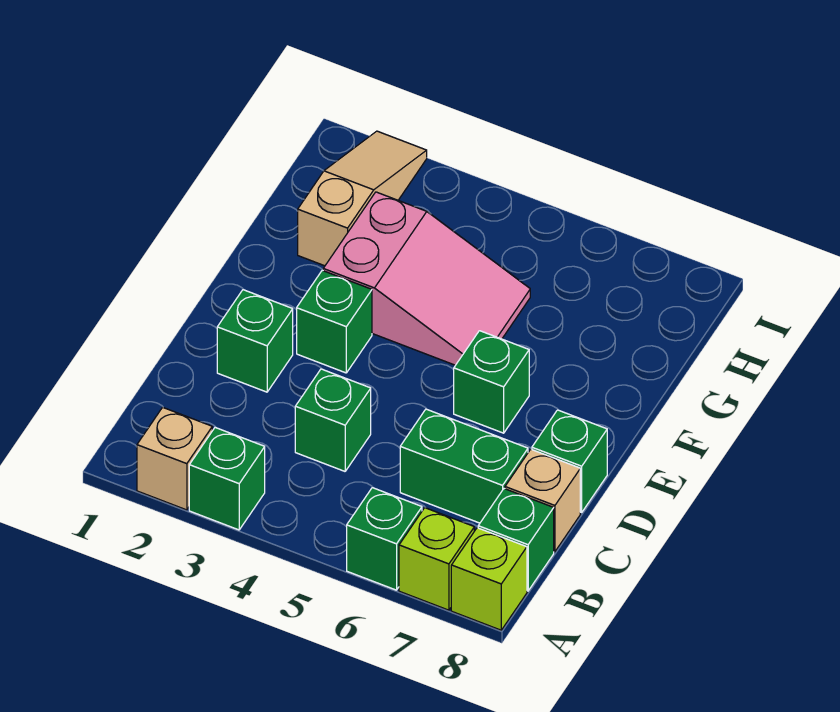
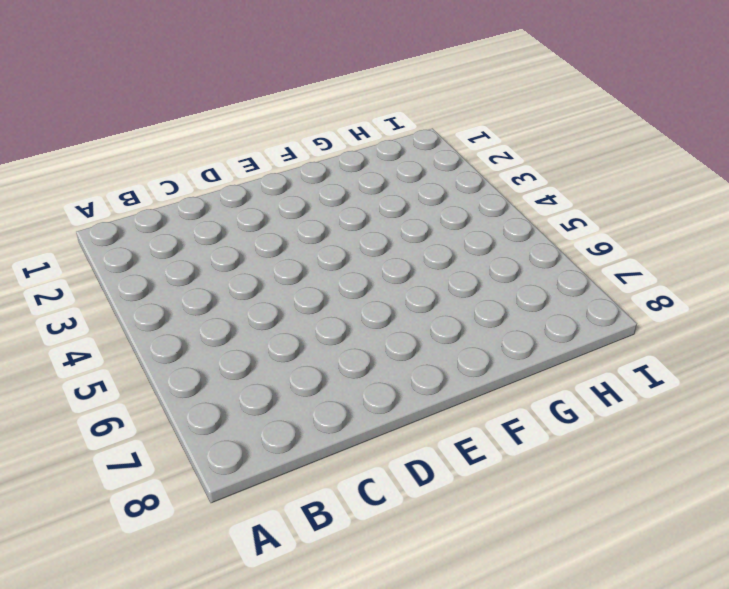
none -> tan 1x1 brick [137,407,212,510]
none -> green 1x1 brick [189,428,265,530]
none -> green 1x1 brick [347,488,422,590]

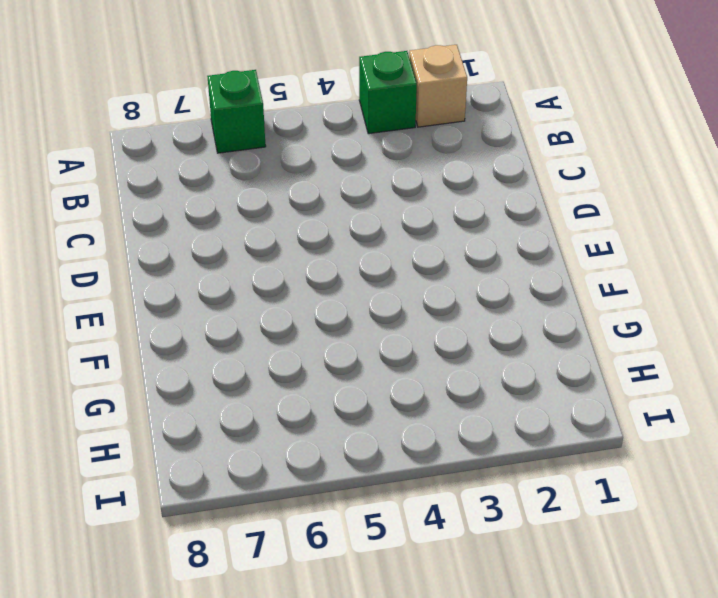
none -> lime 1x1 brick [399,508,474,610]
none -> lime 1x1 brick [451,528,527,630]
none -> green 1x1 brick [478,489,554,591]

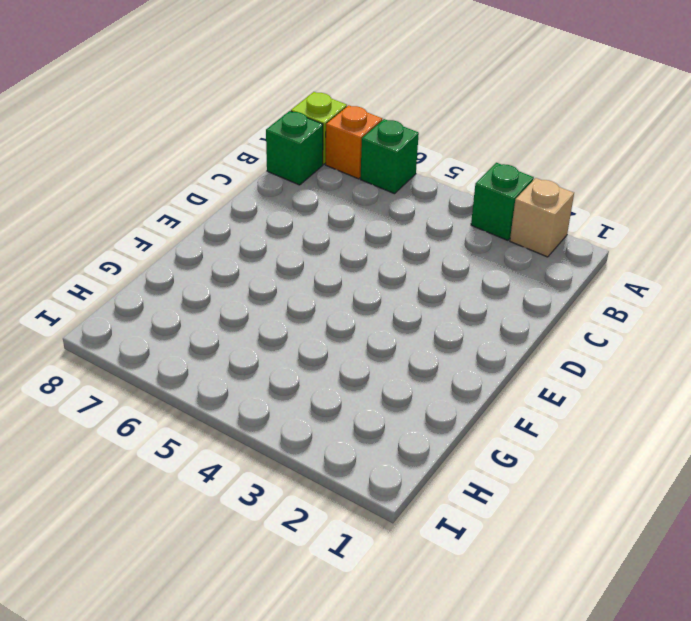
orange 1x1 brick [326,105,382,179] -> lime 1x1 brick [399,508,474,610]
none -> green 1x1 brick [295,369,371,471]
none -> green 1x2 brick [400,409,528,523]
none -> tan 1x1 brick [505,449,580,552]

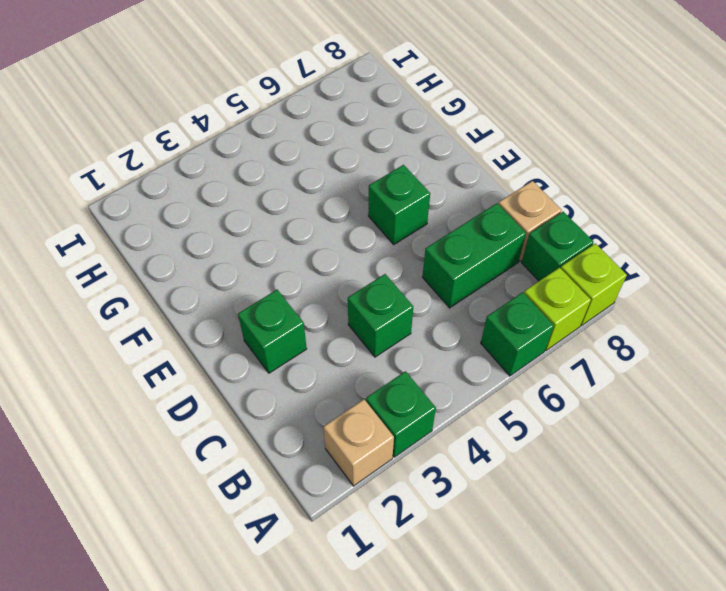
none -> green 1x1 brick [532,410,607,512]
none -> green 1x1 brick [297,270,372,373]
none -> pink 2x3 slope [323,192,530,365]

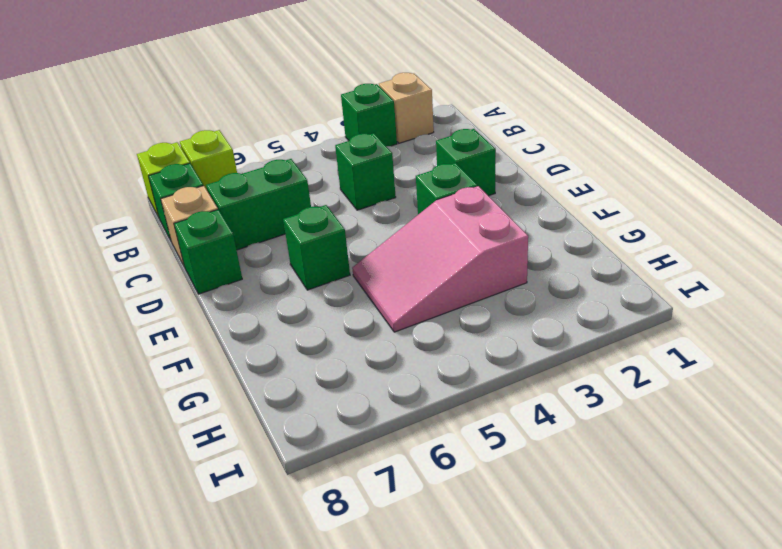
none -> green 1x1 brick [347,488,422,590]
none -> tan 1x3 slope [298,131,427,266]

